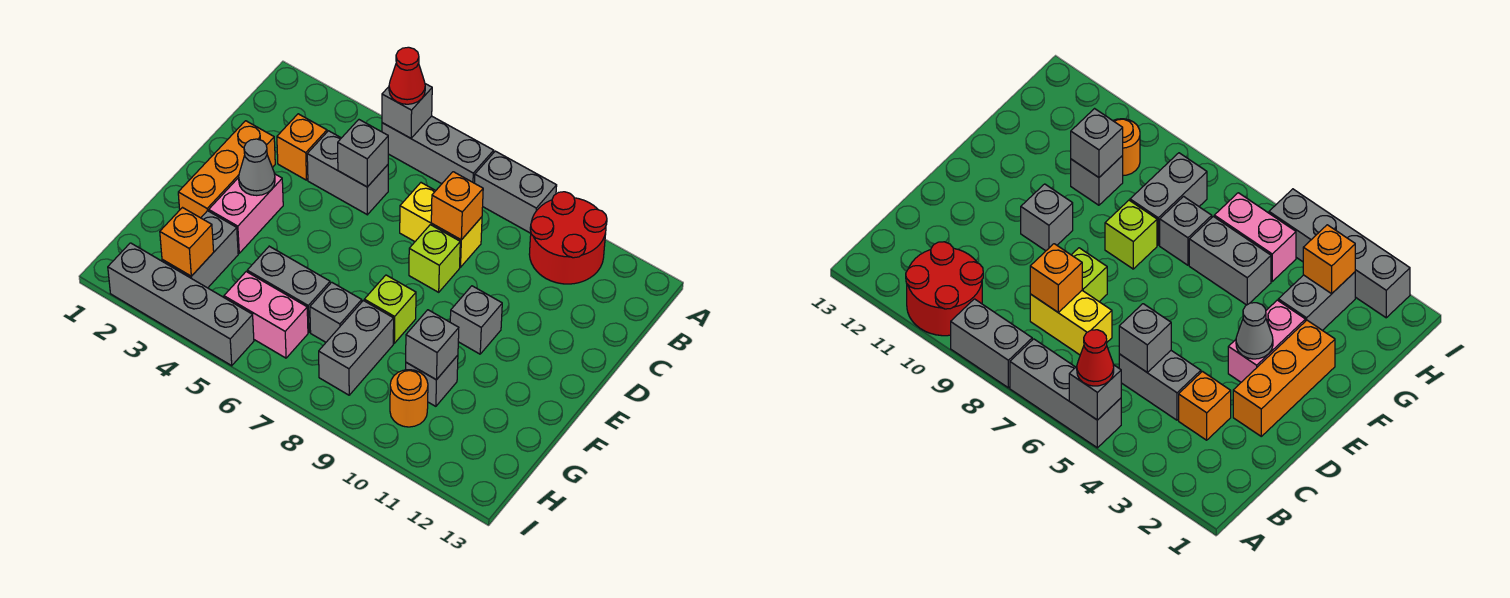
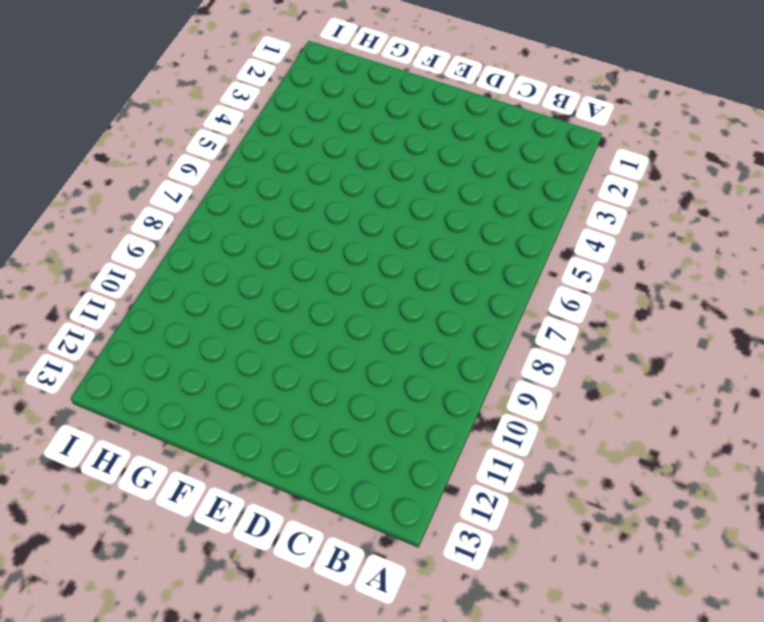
none -> grey 1x3 brick [382,116,494,184]
none -> grey 1x2 brick [475,151,557,233]
none -> red 2x2 round brick [529,192,607,284]

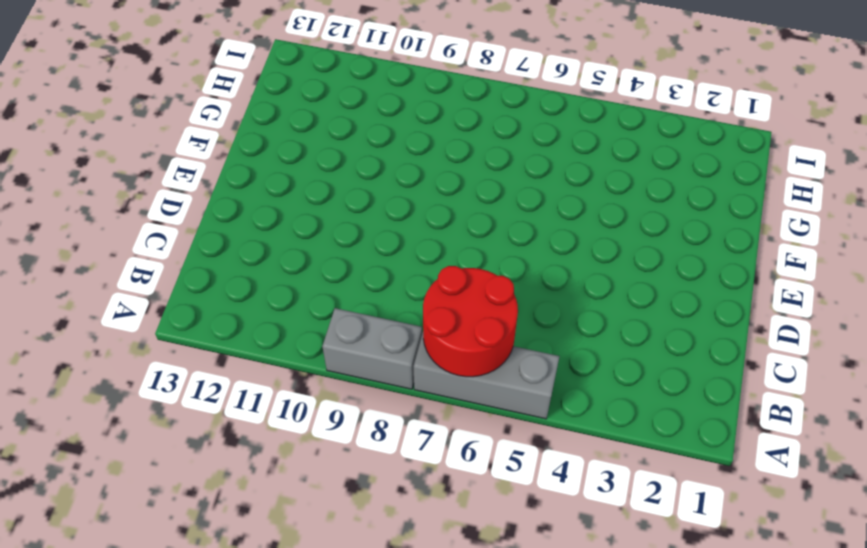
red 2x2 round brick [423,266,518,377] -> red 2x2 round brick moved to [529,192,607,284]
none -> orange 1x1 brick [277,114,327,180]
none -> grey 1x2 brick [307,131,388,215]
none -> yellow 1x2 brick [400,183,482,267]

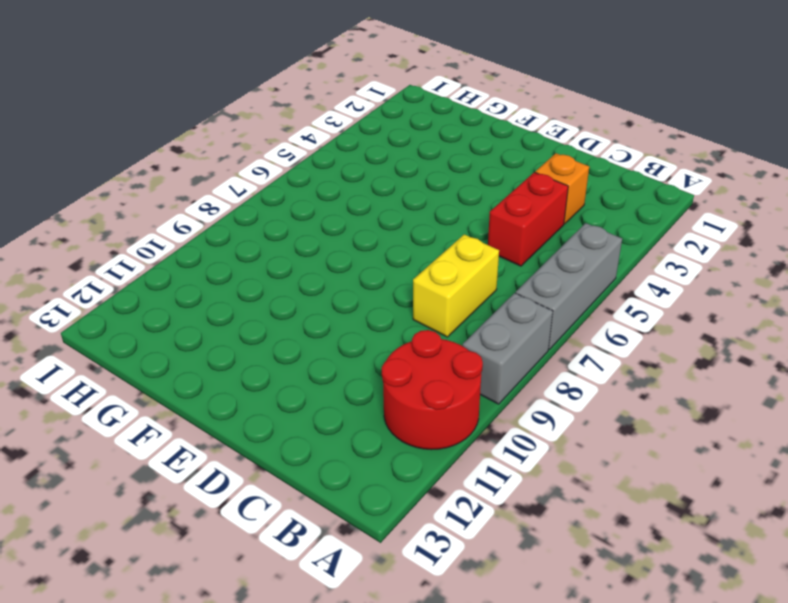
red 1x2 brick [488,172,568,266] -> grey 1x2 brick [307,131,388,215]
none -> orange 1x3 brick [178,121,275,218]
none -> lime 1x1 brick [409,225,460,292]
none -> pink 1x2 brick [209,174,283,253]

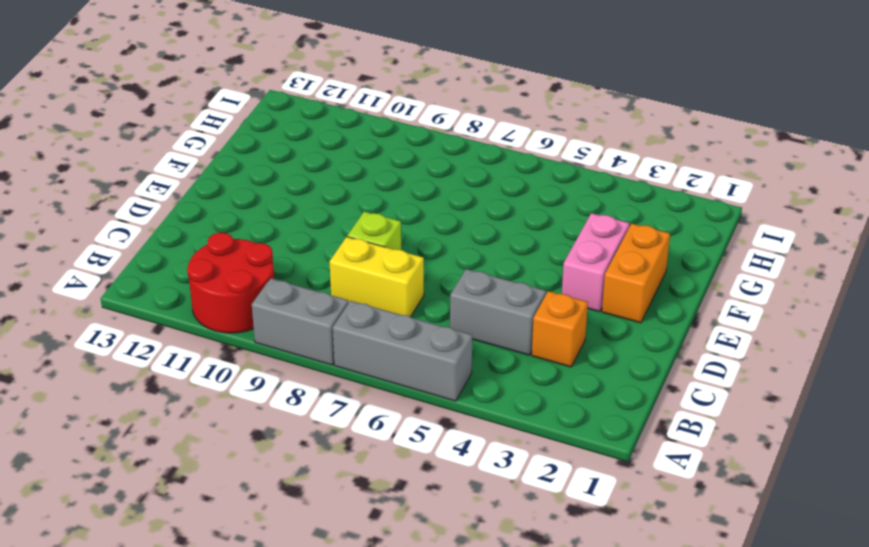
orange 1x2 brick [602,224,670,323] -> orange 1x3 brick [178,121,275,218]
none -> grey 1x1 brick [450,286,502,354]
none -> lime 1x1 brick [364,275,416,343]
none -> grey 1x2 brick [162,211,238,288]

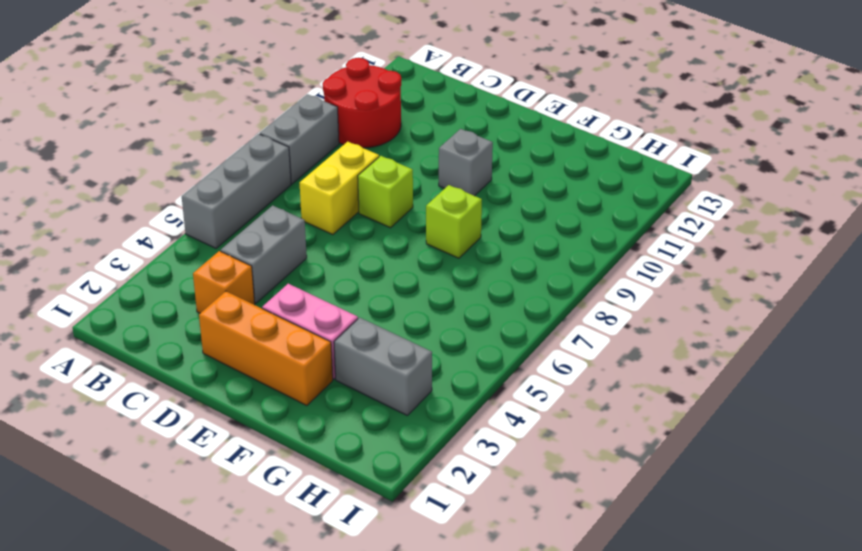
none -> grey 1x2 brick [247,246,330,332]
none -> grey 1x1 brick [310,282,362,342]
none -> grey 1x2 brick [319,301,394,395]

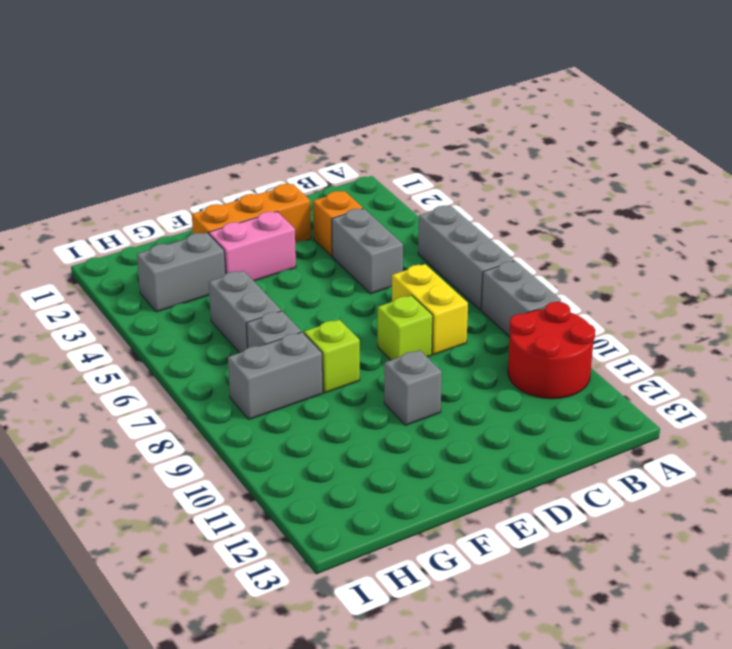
none -> grey 1x1 brick [406,355,458,406]
none -> pink 1x2 brick [224,272,308,358]
none -> orange 1x1 round brick [390,370,428,427]

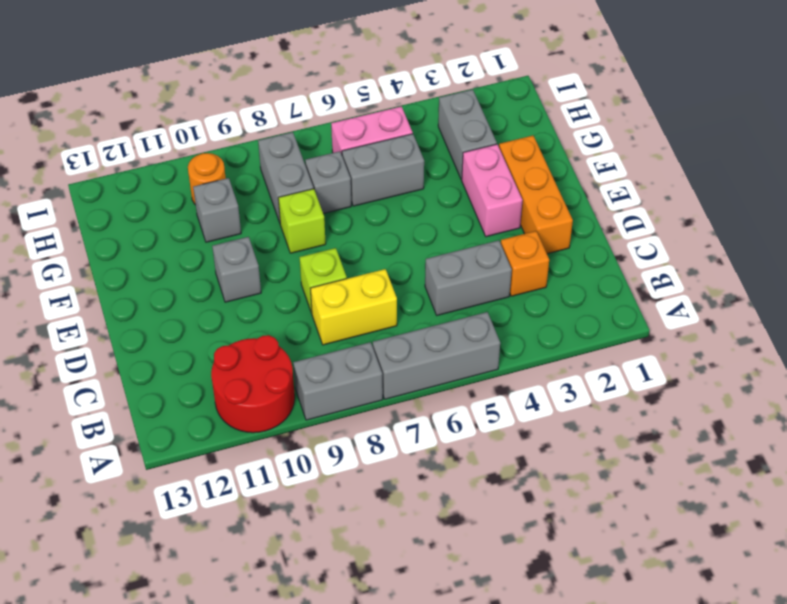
none -> grey 1x4 brick [108,243,254,366]
none -> grey 1x1 brick [382,84,432,138]
none -> grey 1x1 brick [338,120,388,187]

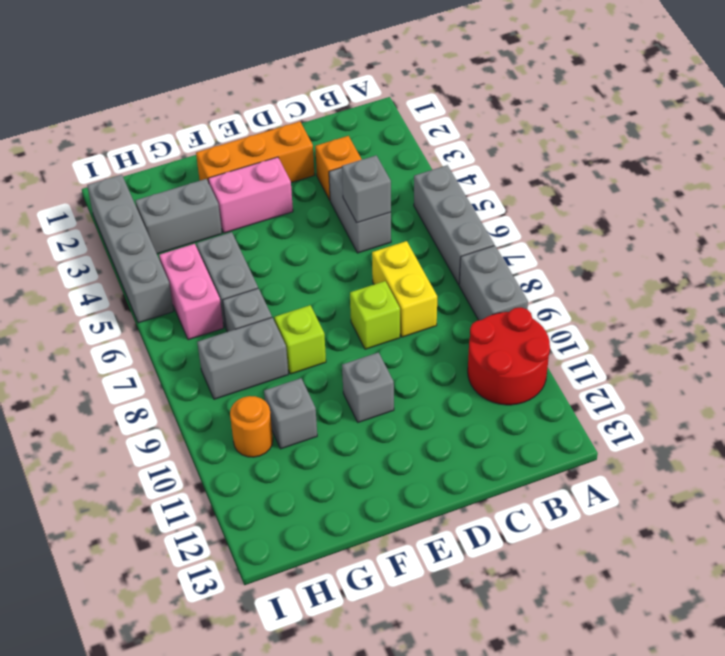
none -> grey 1x1 brick [382,84,432,138]
none -> orange 1x1 brick [431,172,483,240]
none -> grey 1x1 cone [239,139,275,196]

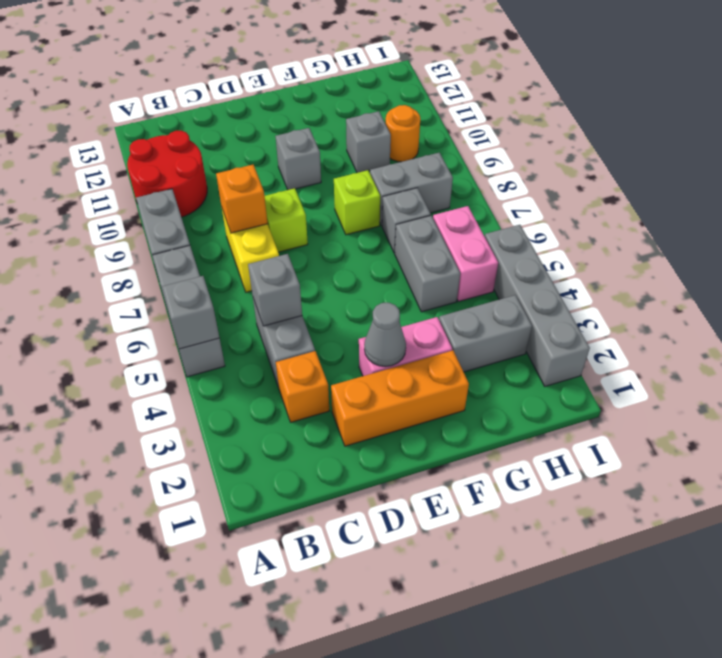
none -> grey 1x1 brick [406,310,459,380]
none -> orange 1x1 brick [160,208,214,276]
none -> red 1x1 cone [389,47,425,104]

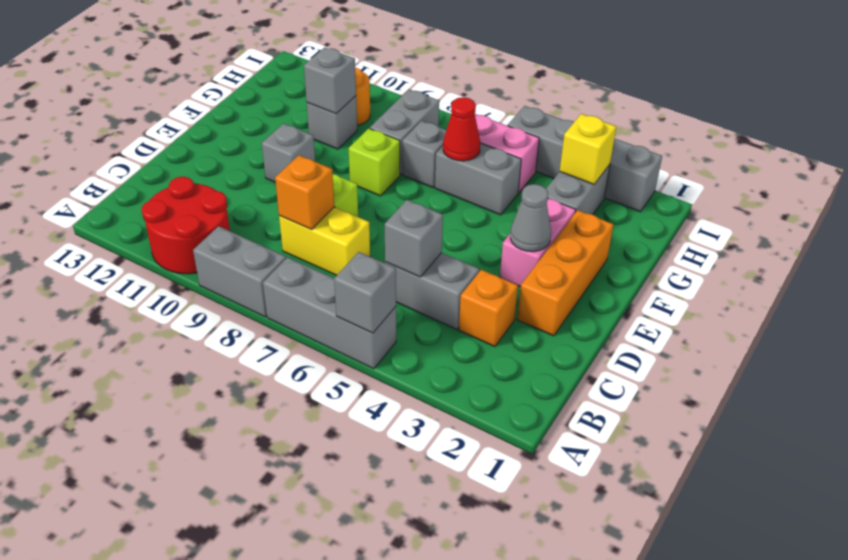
red 1x1 cone [443,97,480,161] -> red 1x1 cone moved to [389,47,425,104]
yellow 1x1 brick [560,114,616,184] -> orange 1x1 brick [160,208,214,276]

